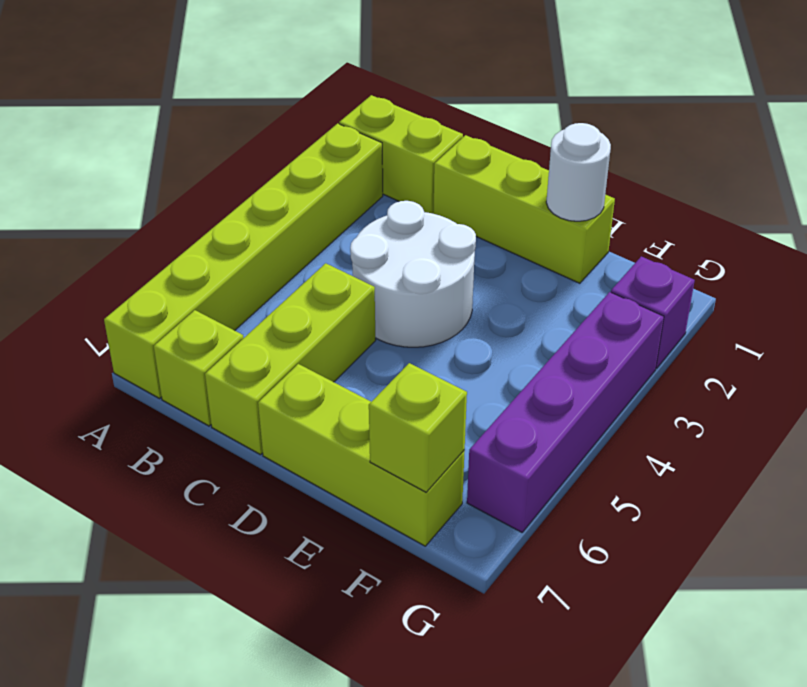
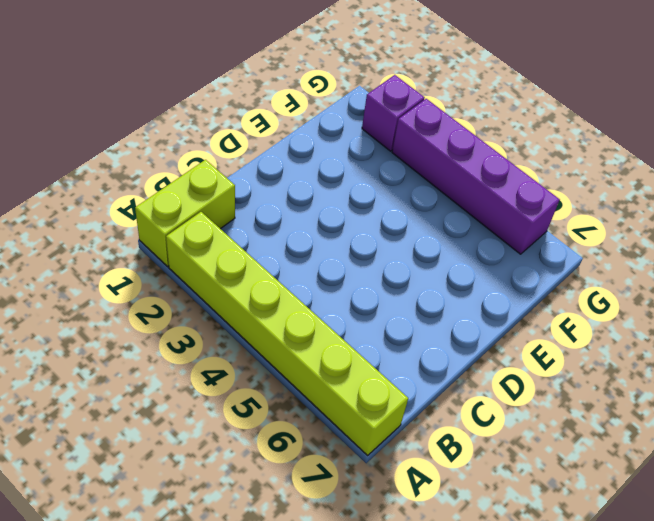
none -> lime 1x1 brick [154,310,243,426]
none -> lime 1x3 brick [433,135,615,283]

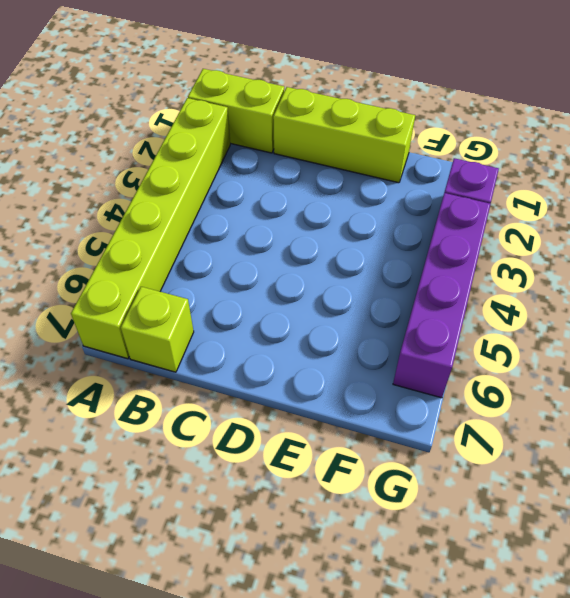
none -> white 2x2 round brick [350,201,476,347]
none -> lime 1x3 brick [205,263,376,455]

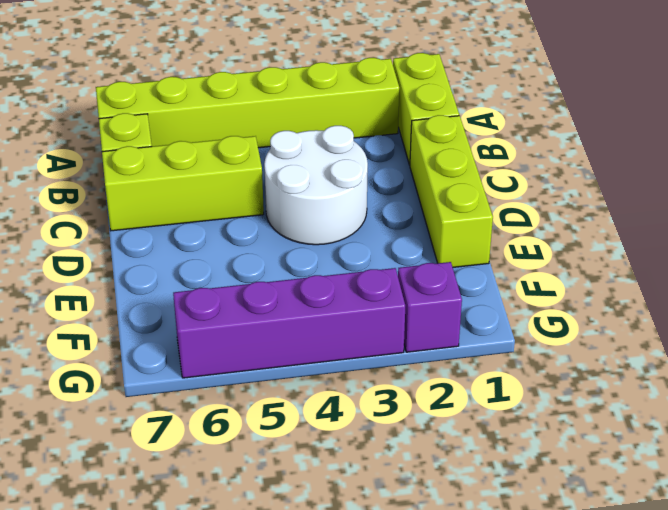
none -> lime 1x3 brick [258,364,465,546]
none -> white 1x1 round brick [546,123,611,221]

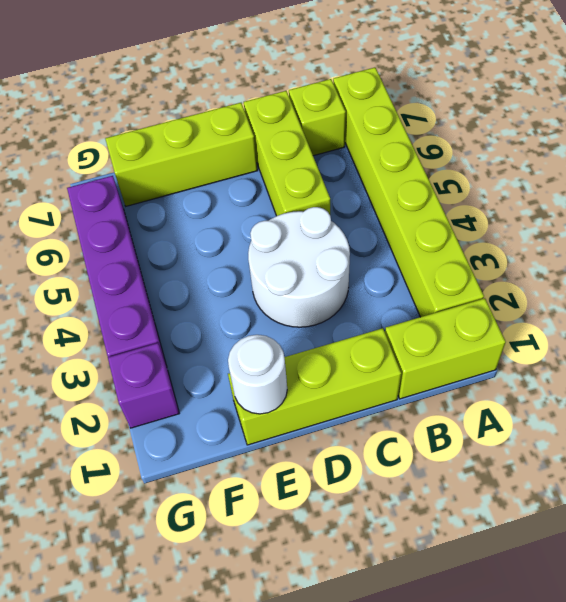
none -> lime 1x1 brick [369,363,467,492]

